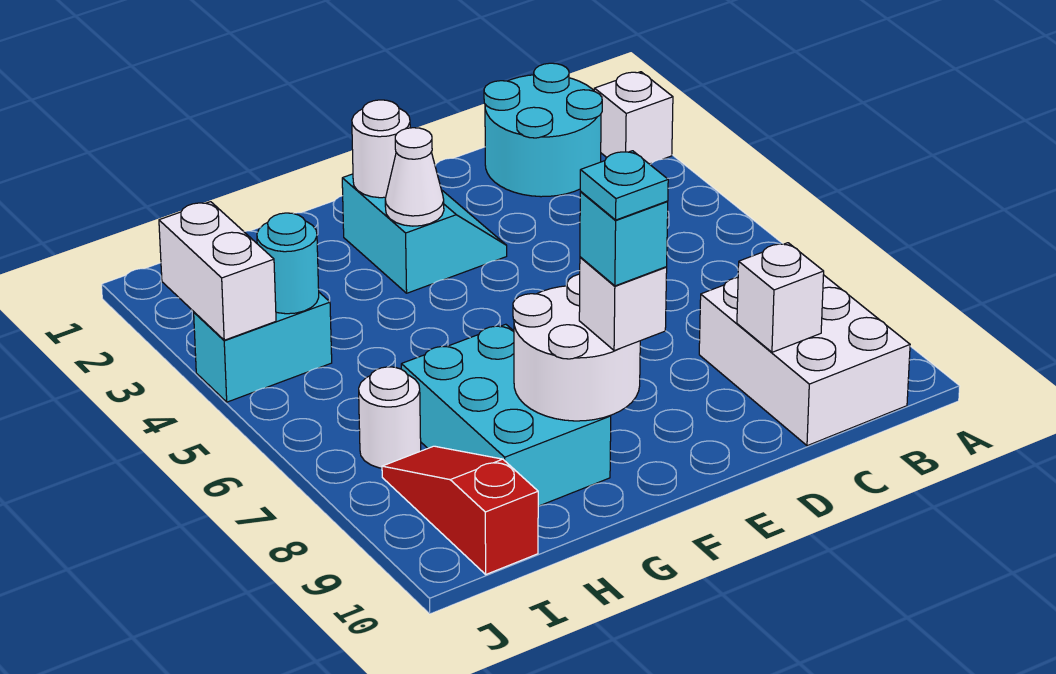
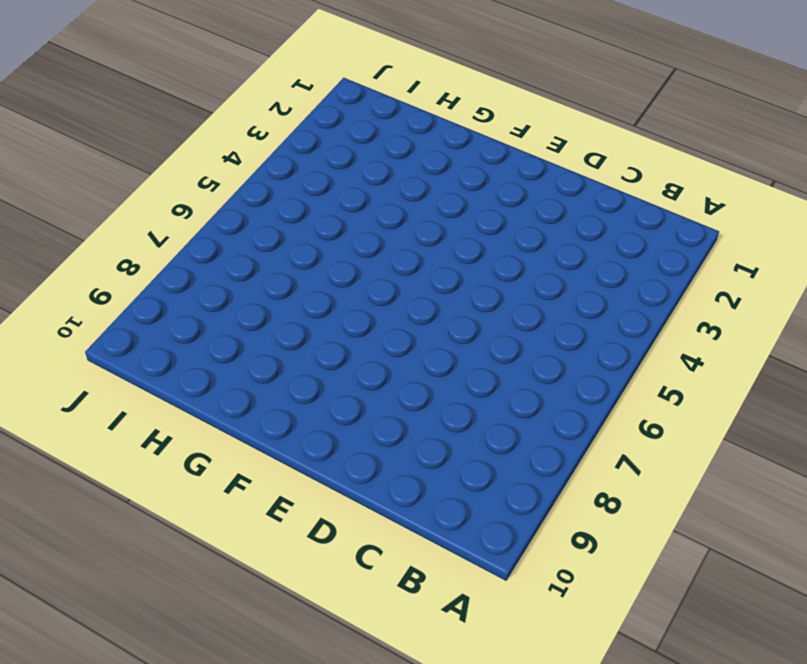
none -> white 1x1 brick [594,72,673,164]
none -> cyan 2x2 round brick [484,63,602,197]
none -> white 2x3 brick [699,275,910,446]

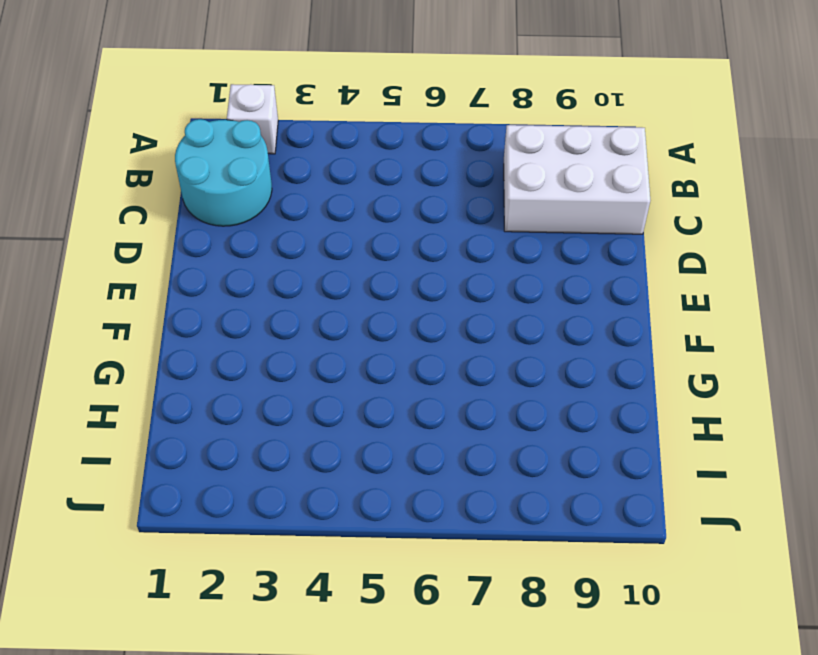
none -> cyan 2x2 slope [342,174,507,293]
none -> cyan 2x3 brick [401,324,611,506]
none -> cyan 1x2 brick [194,292,332,402]

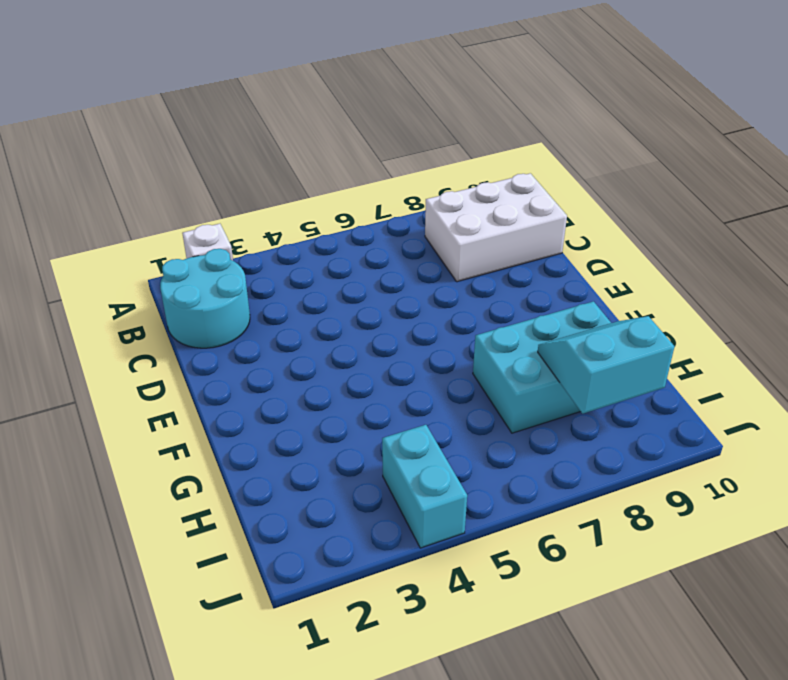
cyan 2x2 slope [538,316,674,413] -> cyan 2x2 slope moved to [342,174,507,293]
none -> white 1x1 round brick [359,367,421,468]
none -> red 1x3 slope [382,446,538,574]
none -> white 1x1 brick [737,243,824,352]

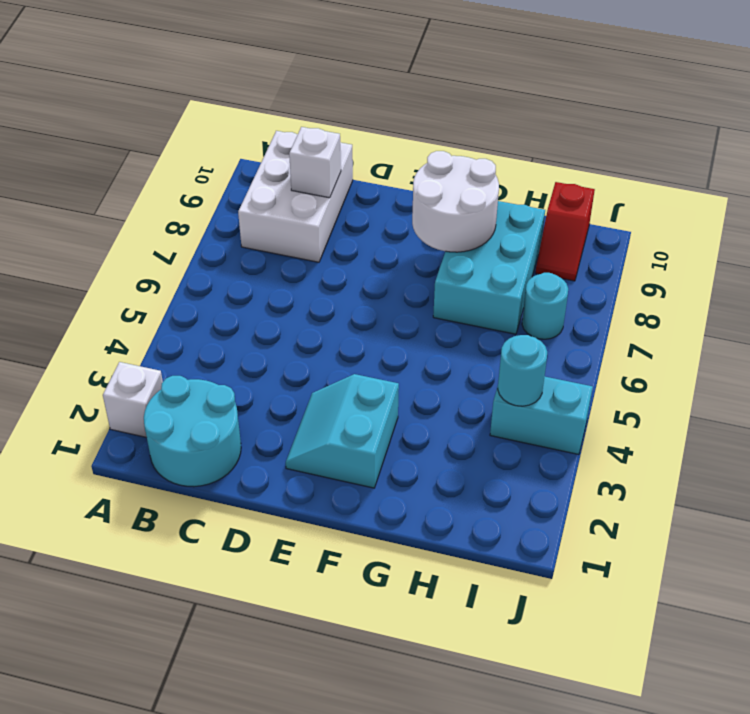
cyan 1x1 round brick [522,273,568,339] -> white 1x1 round brick [359,367,421,468]
red 1x2 slope [535,182,595,281] -> red 1x3 slope [382,446,538,574]
none -> white 1x1 round brick [352,100,410,198]
none -> white 1x1 cone [385,128,444,226]
none -> white 1x2 brick [159,202,276,340]

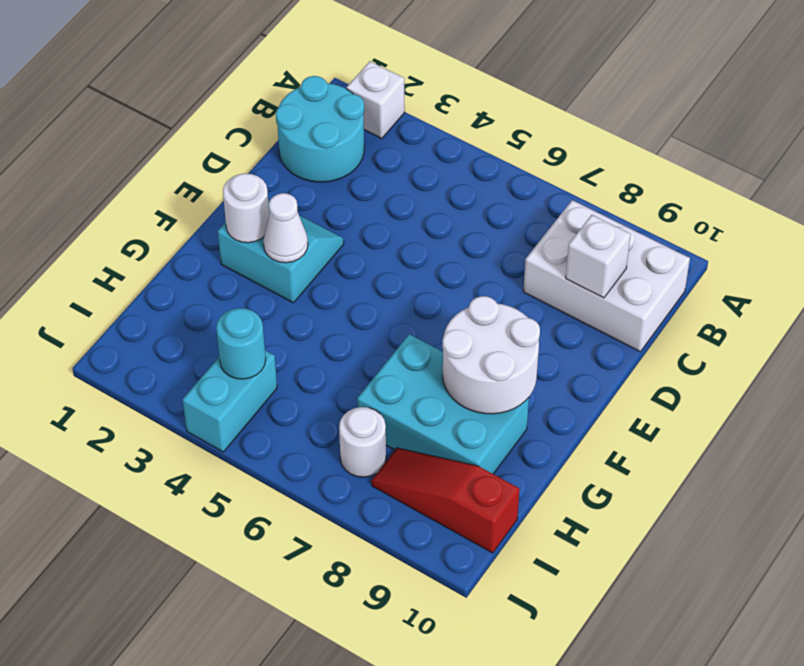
none -> white 1x2 brick [159,202,276,340]
none -> white 1x1 brick [579,257,667,351]
none -> cyan 1x1 brick [580,192,668,286]

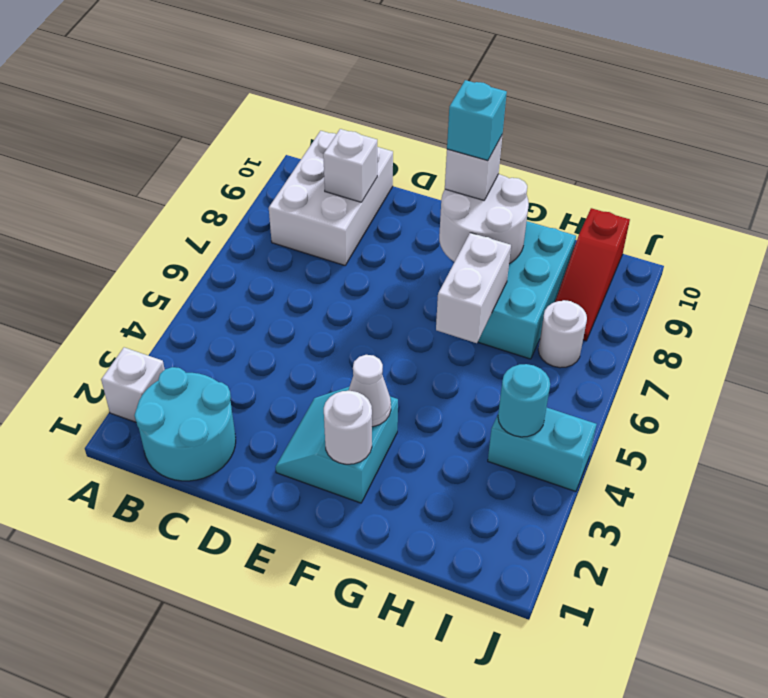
white 1x2 brick [436,233,511,343] -> white 1x2 brick moved to [159,202,276,340]
none -> cyan 1x1 plate [580,151,668,220]

